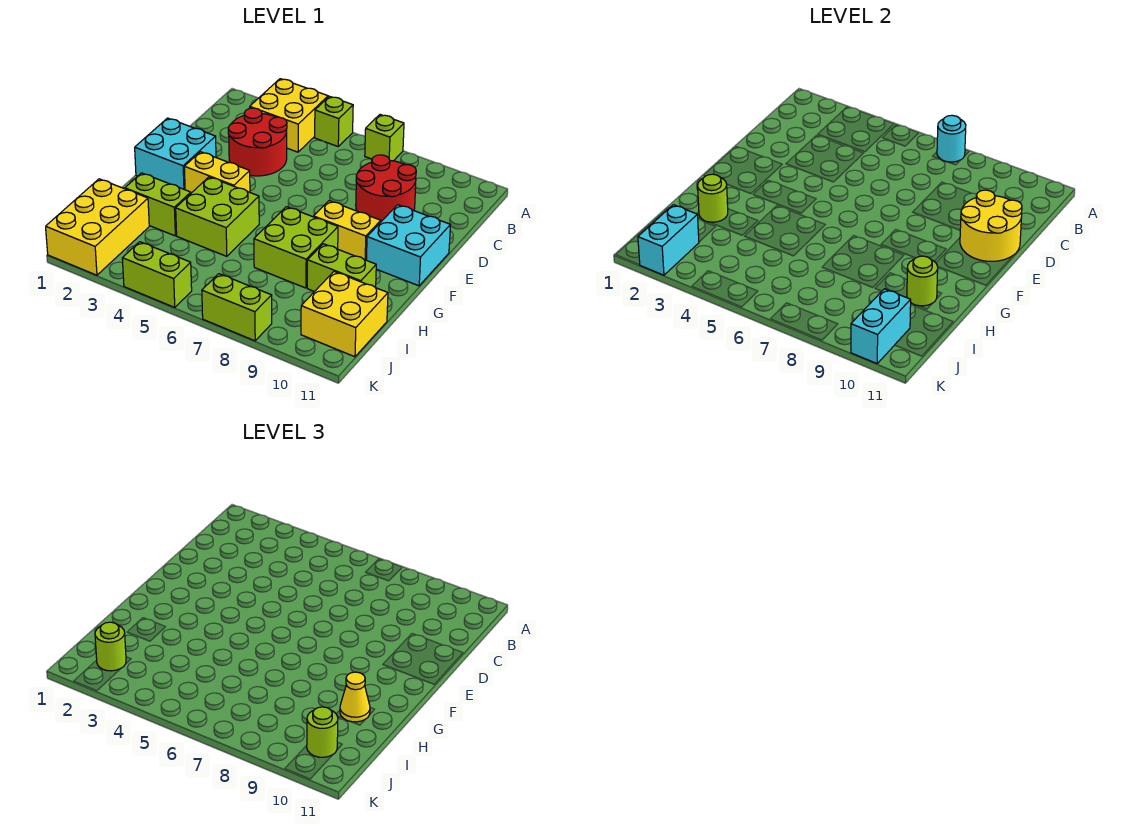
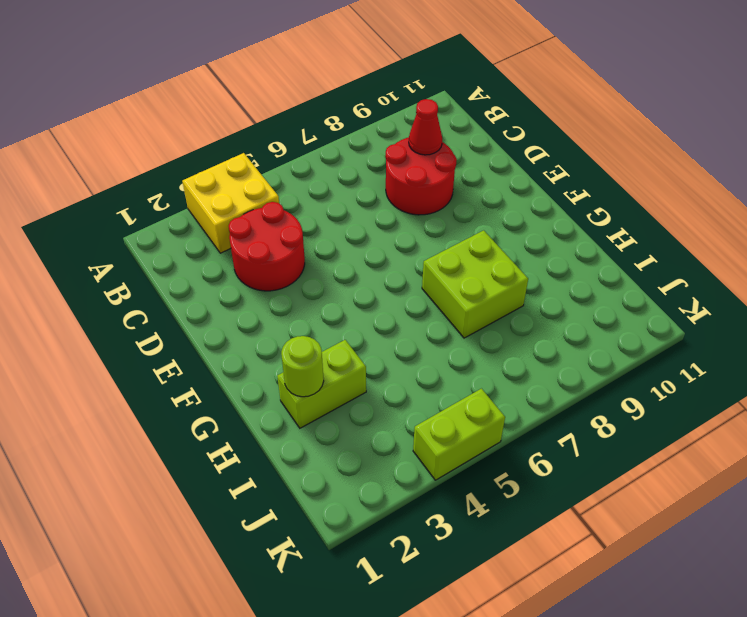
red 1x1 cone [409,99,442,155] -> none
none -> lime 1x1 brick [315,96,353,146]
none -> lime 1x1 brick [365,115,404,161]
none -> cyan 2x2 brick [135,118,216,190]

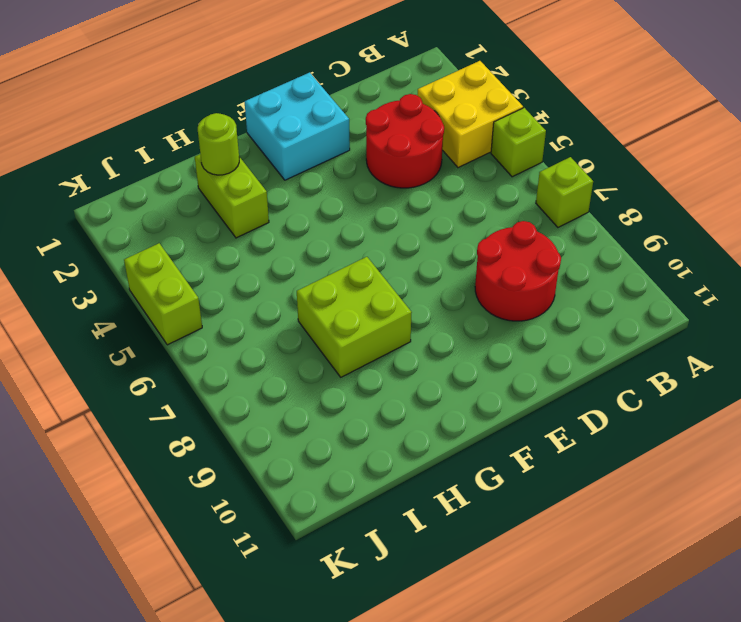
none -> cyan 2x2 brick [366,205,450,286]
none -> yellow 1x2 brick [184,152,250,193]
none -> yellow 1x2 brick [314,201,381,260]

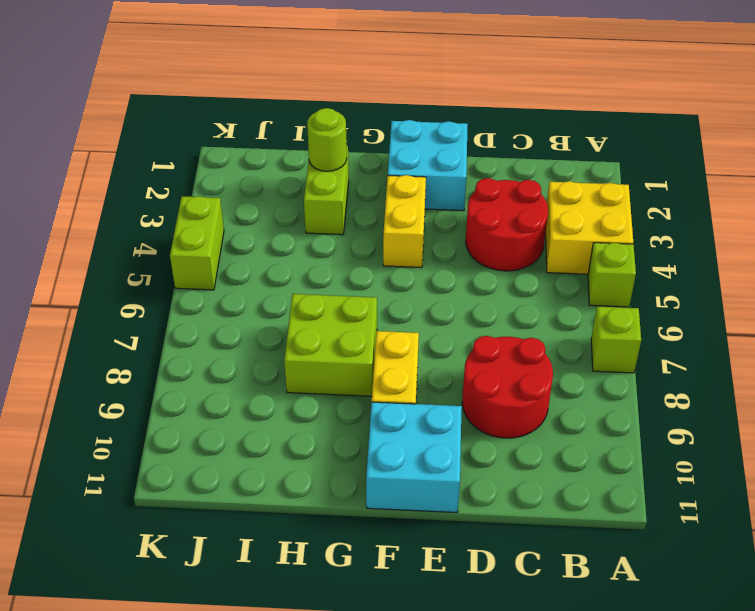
none -> lime 2x2 brick [176,177,259,256]
none -> lime 1x2 brick [307,244,376,292]
none -> yellow 2x3 brick [46,179,149,275]

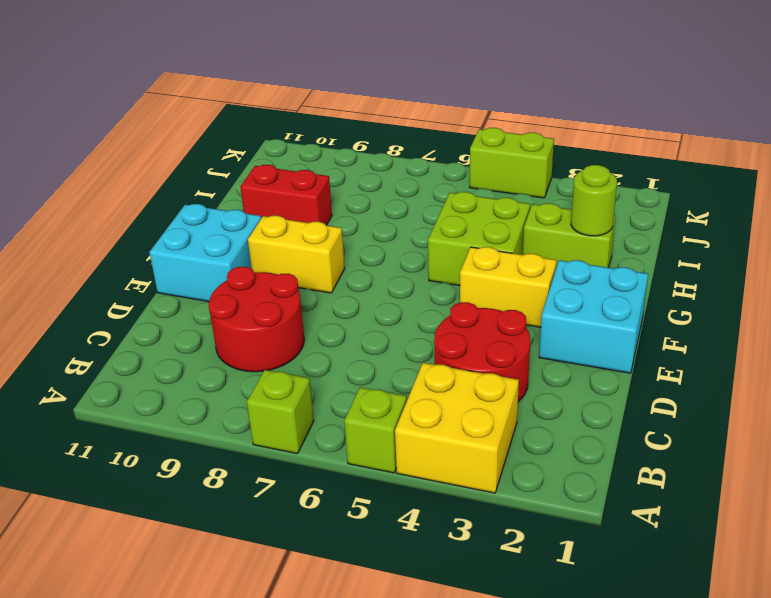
red 1x2 brick [240,165,332,225] -> lime 1x2 brick [307,244,376,292]
none -> lime 2x2 brick [254,207,338,288]
none -> yellow 2x3 brick [46,179,149,275]
none -> yellow 2x2 brick [301,272,388,357]

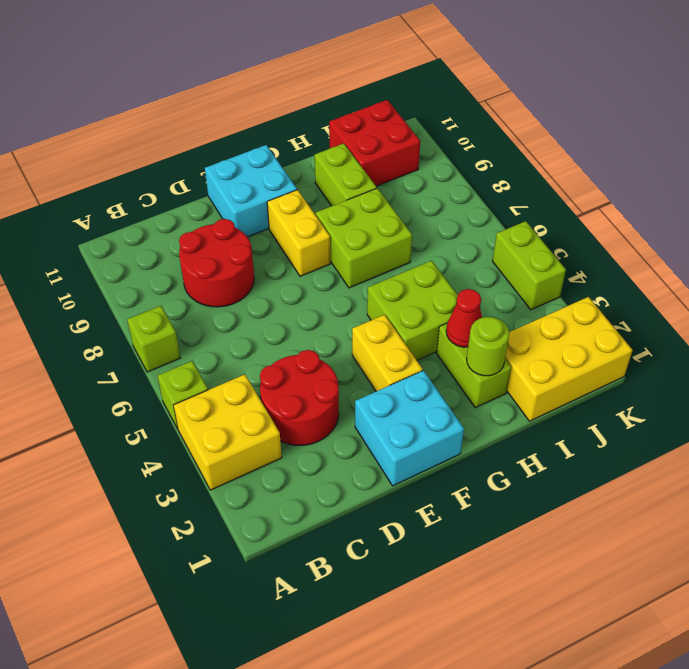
red 1x1 cone [446,289,482,347] -> none
red 2x2 brick [329,100,420,186] -> yellow 2x2 brick [301,272,388,357]
none -> lime 1x2 brick [202,274,272,341]
none -> cyan 1x1 round brick [937,115,966,162]
none -> yellow 2x2 round brick [960,190,1022,261]

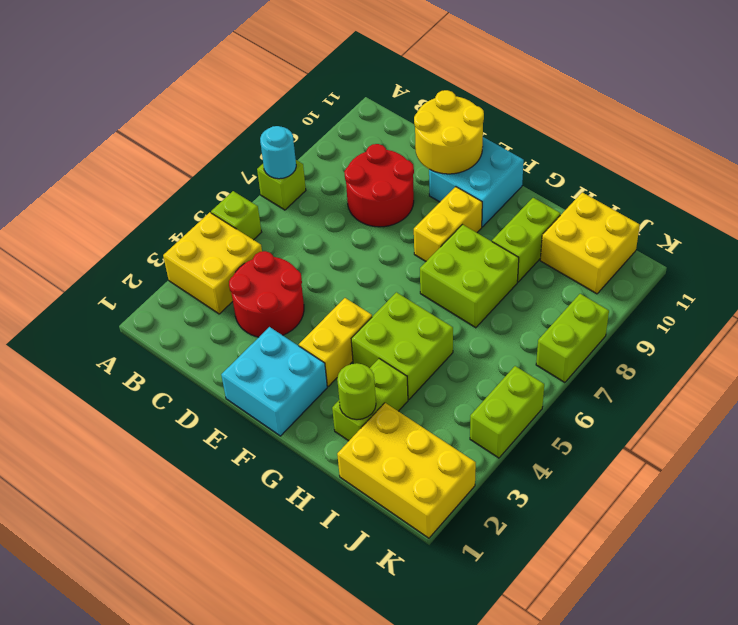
none -> lime 1x1 round brick [907,256,938,306]
none -> cyan 1x2 brick [638,205,699,275]
none -> cyan 1x2 brick [851,289,911,364]

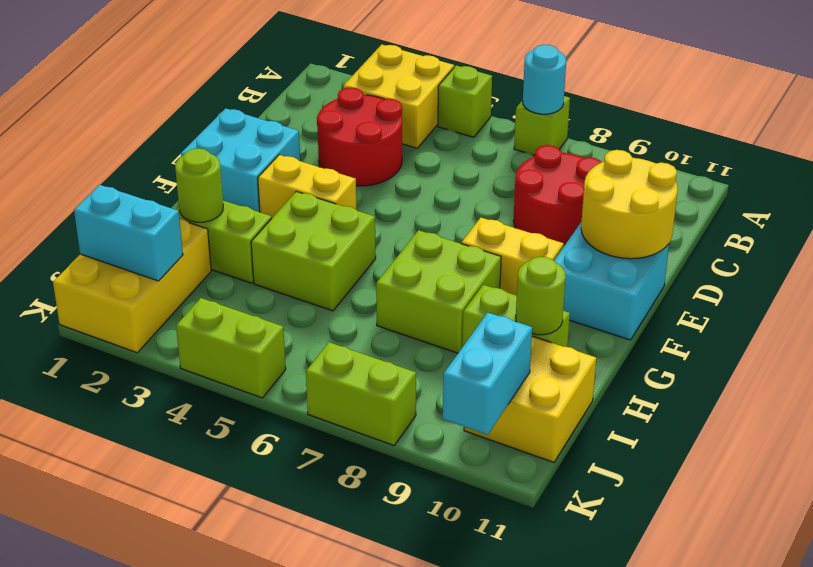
cyan 1x2 brick [74,185,183,281] -> cyan 1x2 brick turned to [638,205,699,275]
none -> yellow 1x1 cone [340,672,370,722]
none -> lime 1x1 round brick [95,622,126,671]
none -> lime 1x1 round brick [307,707,338,757]

